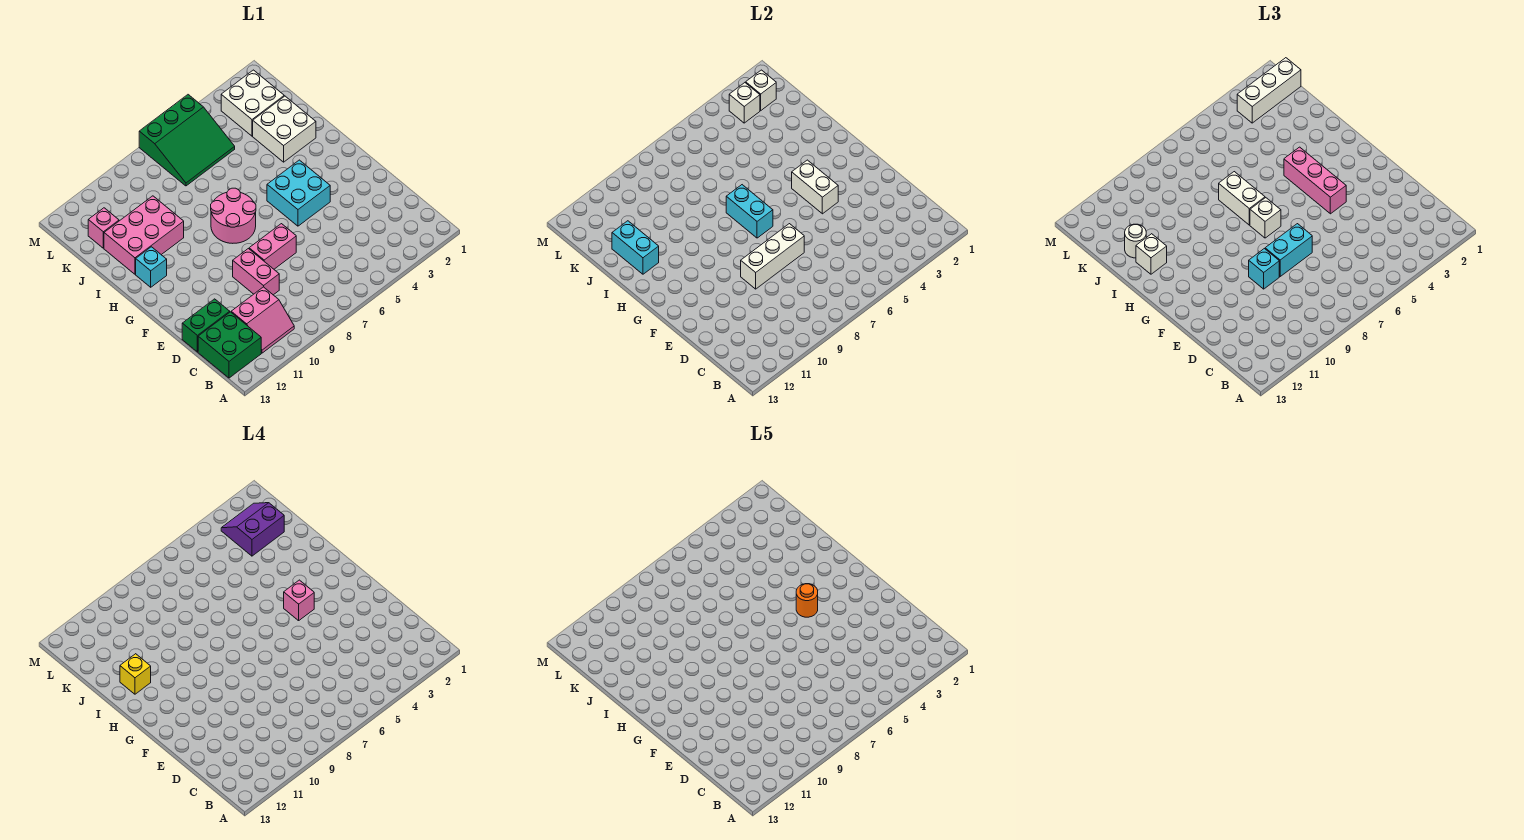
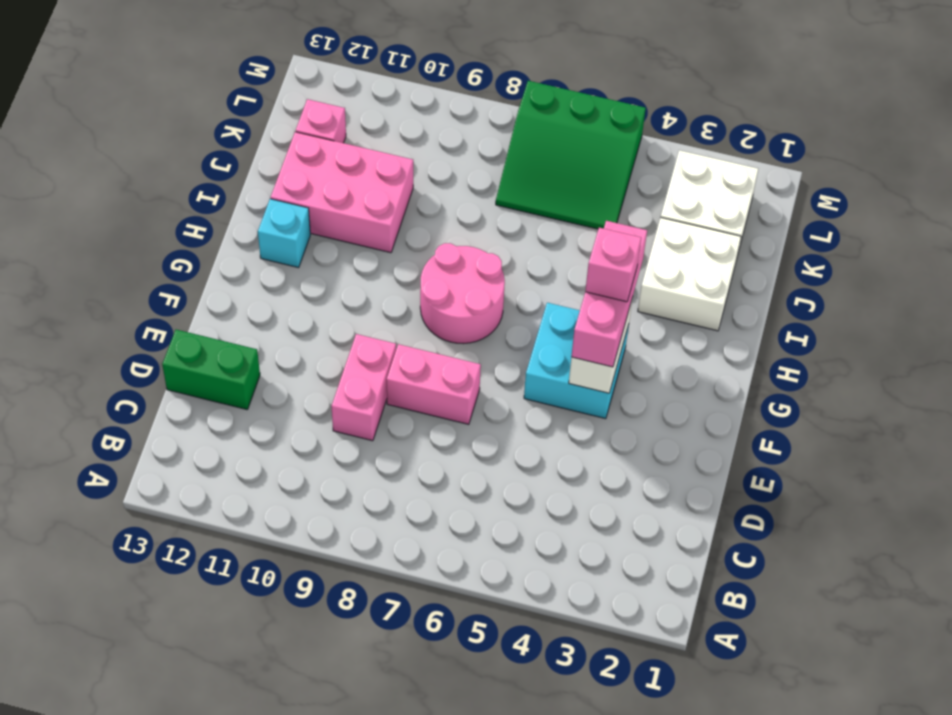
none -> pink 2x2 slope [231,287,294,353]
none -> green 2x2 brick [198,312,261,378]
none -> white 1x3 brick [741,224,804,289]
none -> cyan 1x2 brick [726,185,773,238]

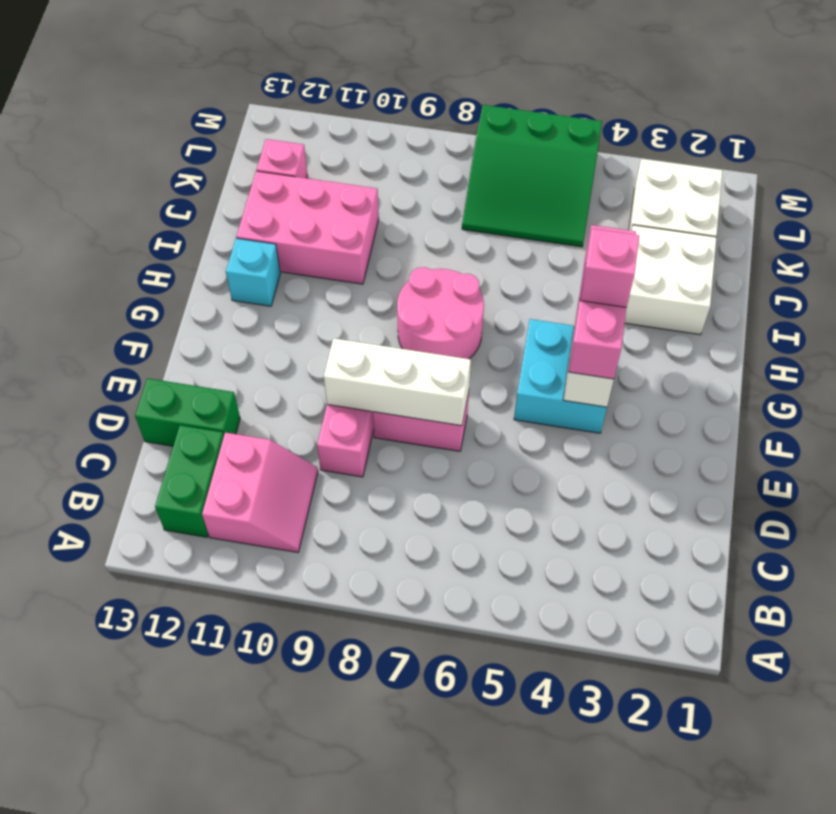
pink 2x2 slope [202,432,318,552] -> pink 2x2 slope turned to [231,287,294,353]
green 1x2 brick [155,425,224,537] -> green 2x2 brick [198,312,261,378]
none -> cyan 1x2 brick [726,185,773,238]
none -> cyan 1x2 brick [612,221,659,274]
none -> white 1x1 brick [746,70,776,110]
none -> white 1x1 brick [729,83,760,123]

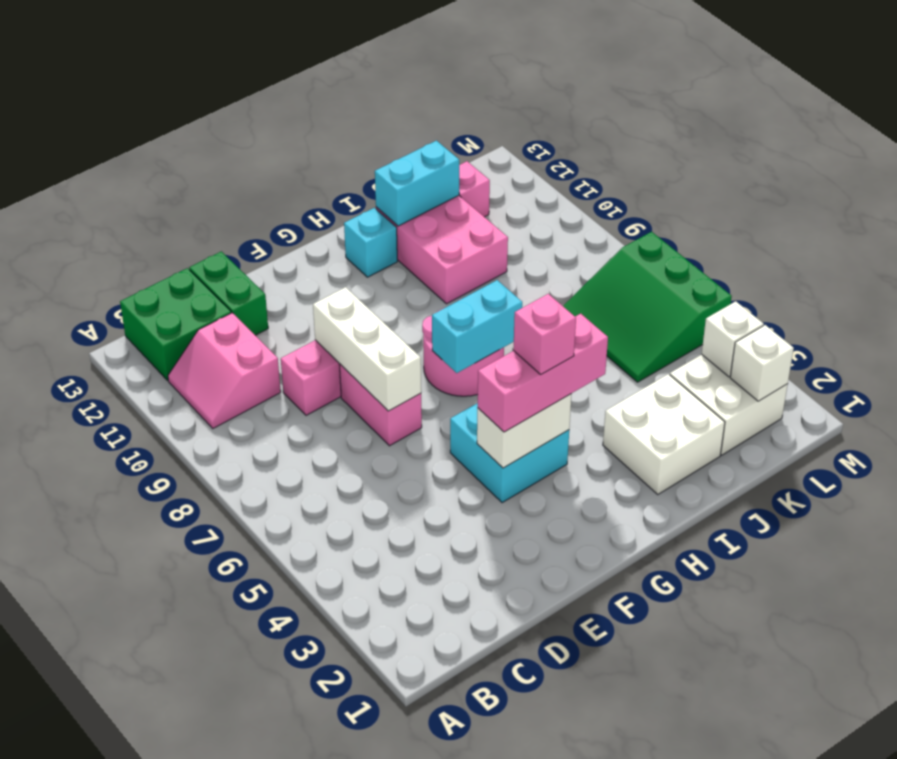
none -> cyan 1x2 brick [1265,224,1312,276]
none -> cyan 1x1 brick [1249,249,1279,289]
none -> white 1x1 brick [1250,198,1281,238]
none -> white 1x2 brick [1219,172,1265,225]

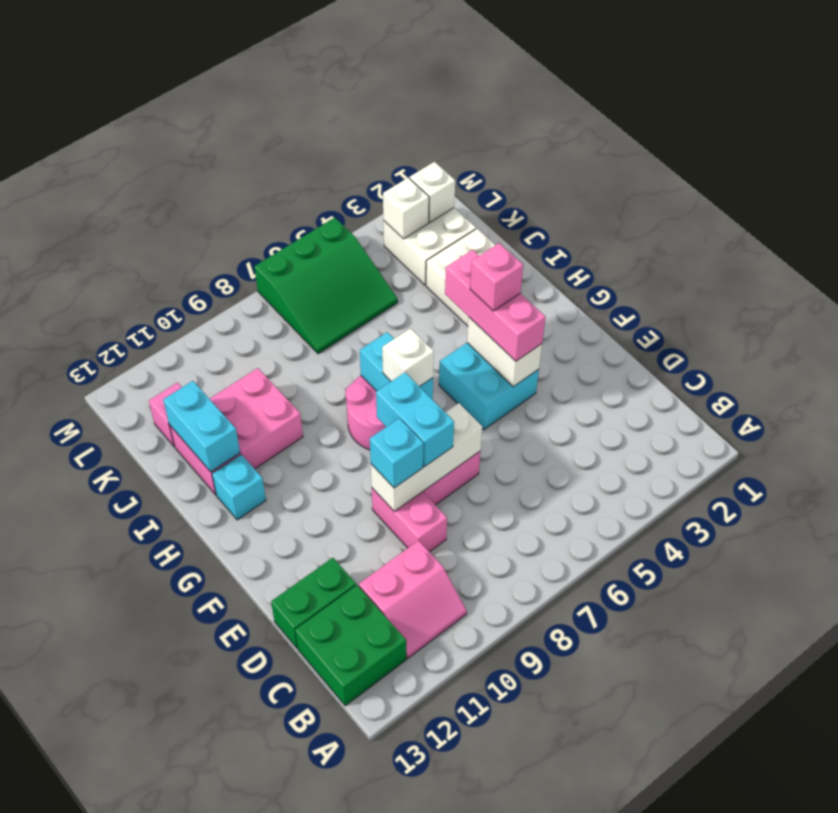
cyan 1x2 brick [376,373,454,466] -> cyan 1x2 brick turned to [1265,224,1312,276]
none -> white 1x2 brick [1219,172,1265,225]
none -> white 1x1 brick [1136,234,1167,274]
none -> white 1x1 round brick [1125,224,1146,258]
none -> white 1x3 brick [1237,58,1301,123]

